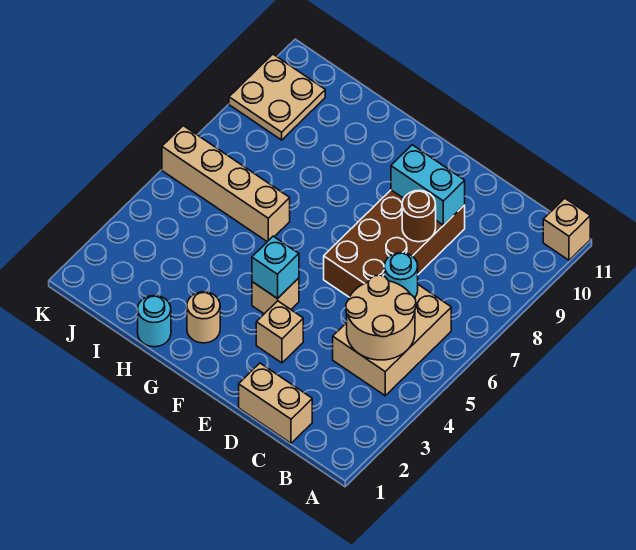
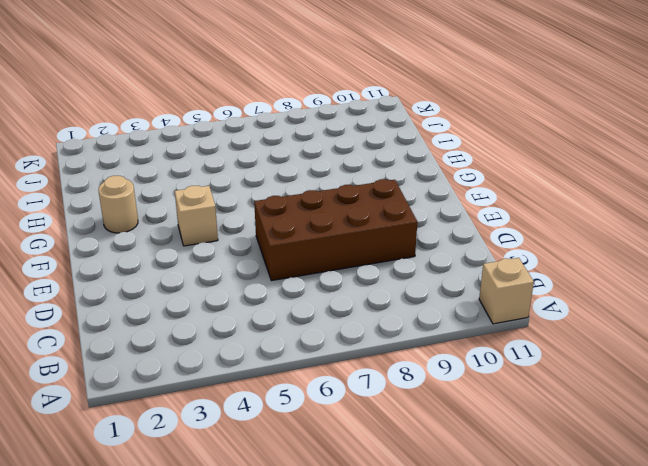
none -> tan 2x3 brick [333,285,451,396]
none -> tan 1x2 brick [239,363,312,443]
none -> tan 1x1 brick [256,301,303,363]

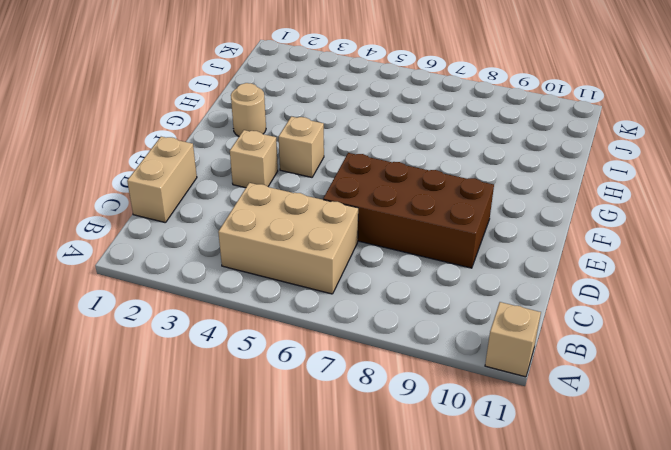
none -> cyan 1x1 round brick [138,296,171,347]
none -> tan 1x4 brick [162,126,290,242]
none -> tan 2x2 plate [229,54,325,140]

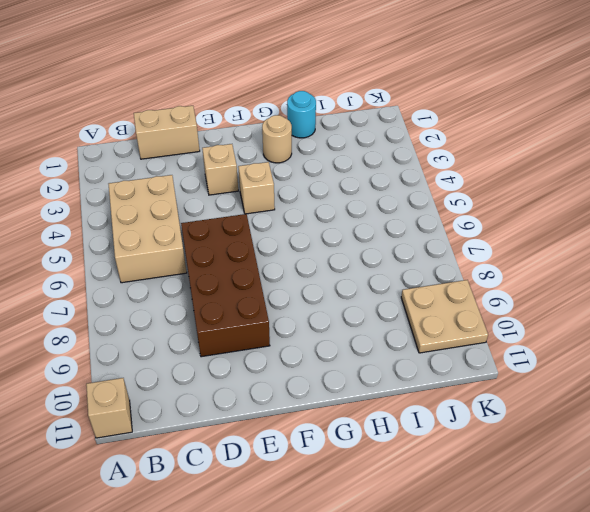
none -> tan 1x4 brick [162,126,290,242]
none -> tan 2x2 round brick [346,275,416,360]
none -> cyan 1x1 round brick [384,253,418,298]

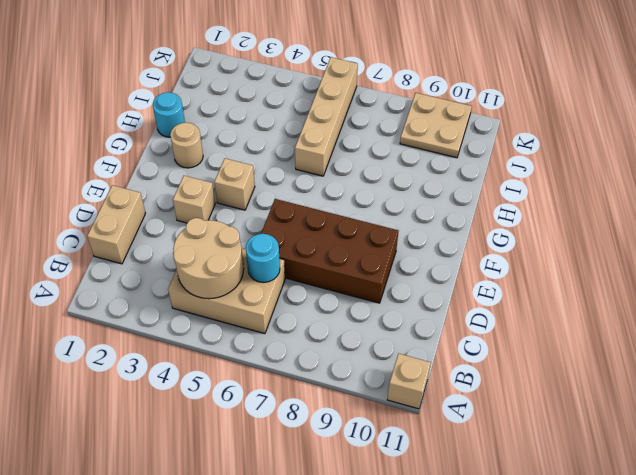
none -> brown 1x1 round brick [402,190,436,242]
none -> cyan 1x2 brick [391,145,465,225]
none -> cyan 1x1 brick [252,236,299,299]

